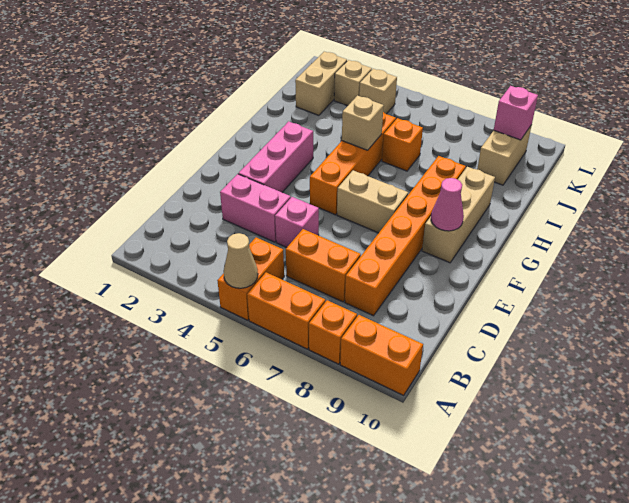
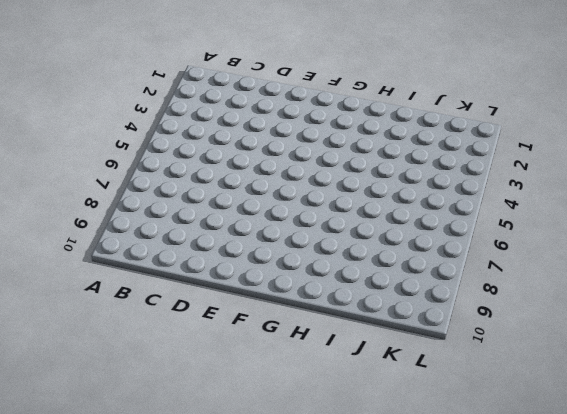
none -> orange 1x2 brick [217,238,284,320]
none -> orange 1x2 brick [247,272,325,349]
none -> orange 1x1 brick [309,300,357,364]

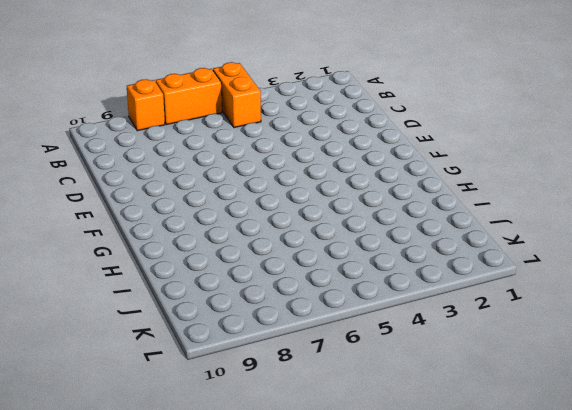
none -> orange 1x2 brick [340,315,423,395]
none -> orange 1x2 brick [286,229,361,302]
none -> orange 1x6 brick [345,156,466,316]

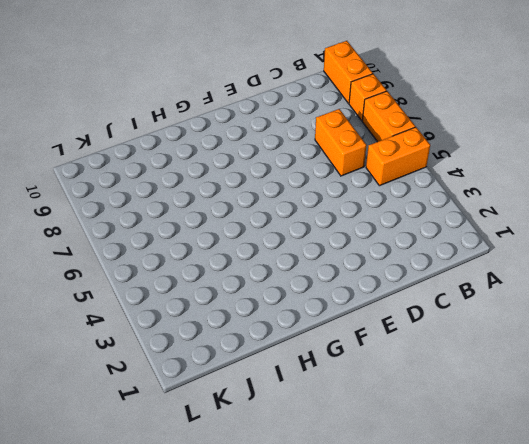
none -> orange 1x6 brick [345,156,466,316]
none -> pink 1x2 brick [220,174,291,242]
none -> pink 1x1 brick [275,197,319,247]

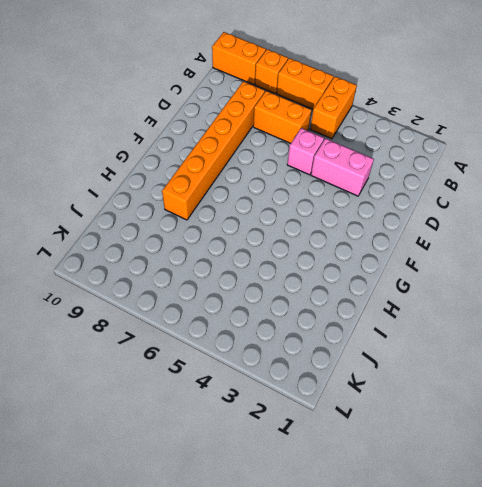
none -> pink 1x3 brick [238,121,313,192]
none -> orange 1x4 brick [310,112,396,215]
none -> tan 1x2 brick [337,170,408,233]

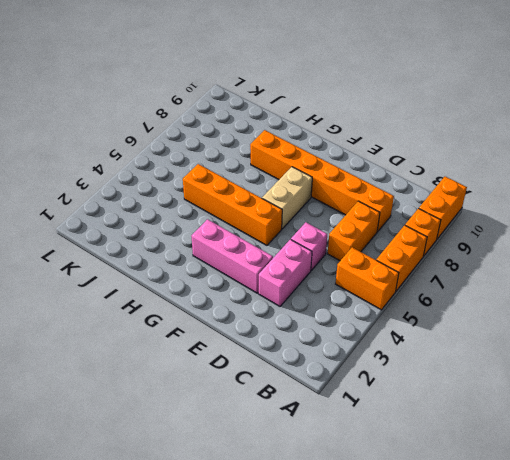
none -> tan 1x3 brick [422,167,495,263]
none -> orange 1x1 brick [382,118,423,171]
none -> tan 1x2 brick [295,52,347,115]

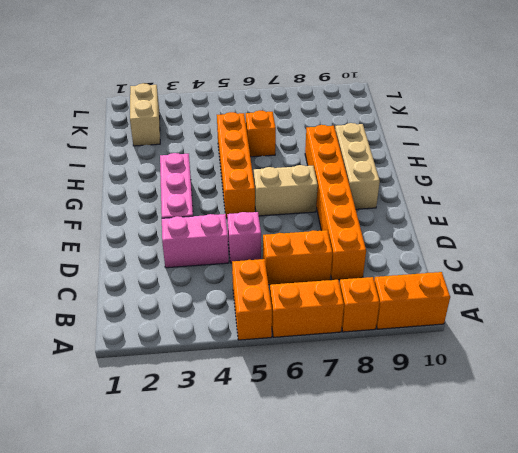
none -> tan 1x2 brick [477,125,532,185]
none -> tan 1x1 brick [334,60,372,106]
none -> tan 1x1 brick [359,69,397,114]

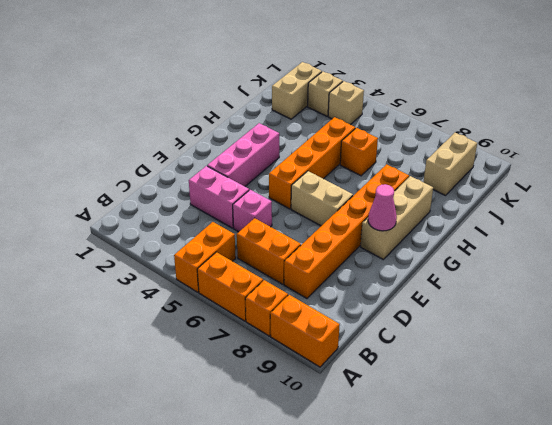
none -> tan 1x1 cone [224,233,258,288]
none -> tan 1x1 brick [342,96,384,150]
none -> pink 1x1 brick [494,86,538,140]

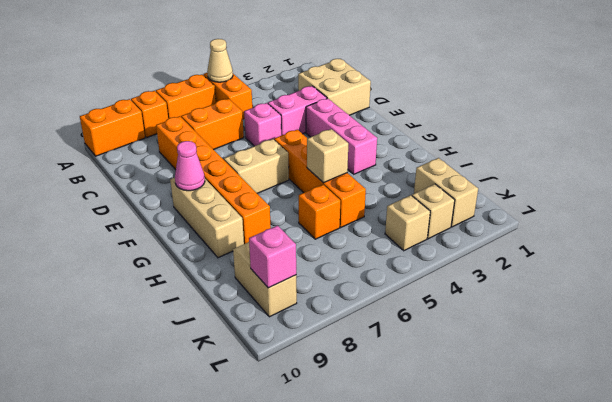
tan 2x2 brick [298,59,371,115] -> none

